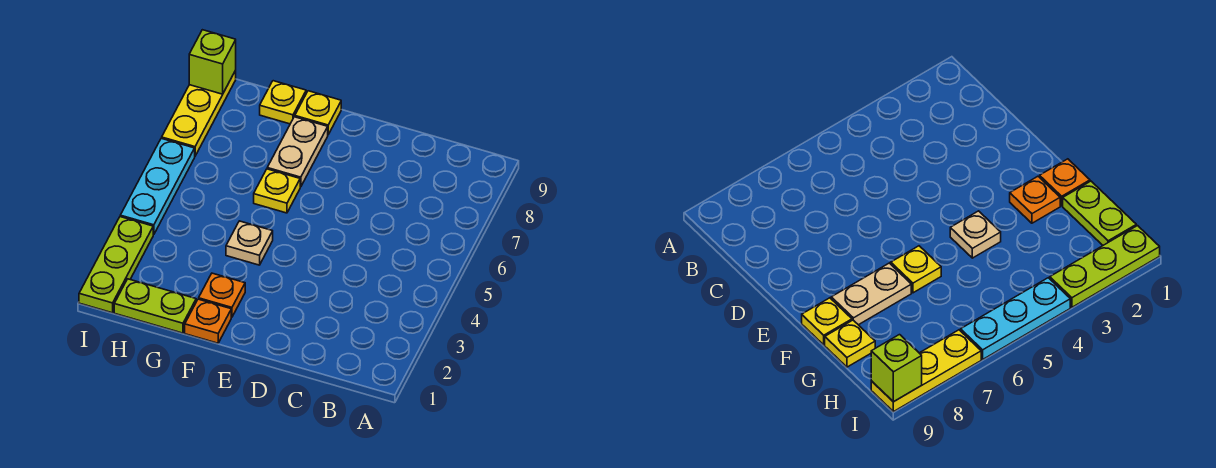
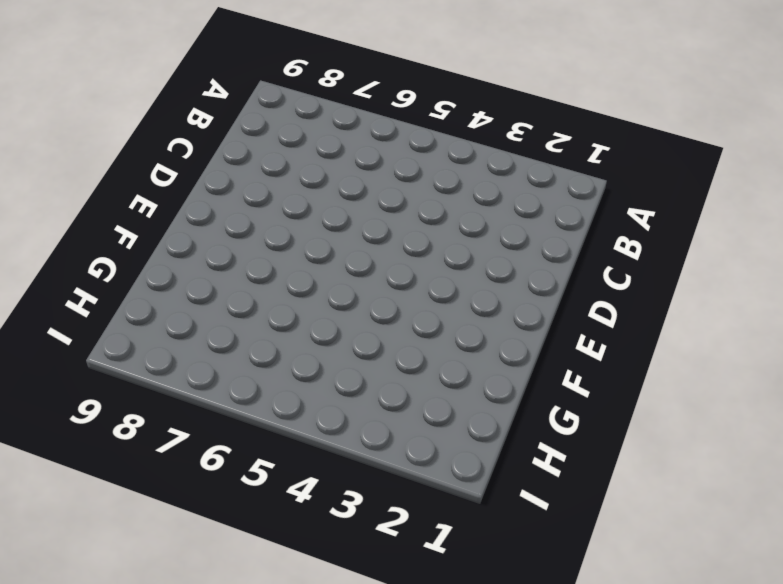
none -> orange 1x1 plate [185,299,231,343]
none -> orange 1x1 plate [199,273,245,317]
none -> tan 1x1 plate [226,221,273,265]

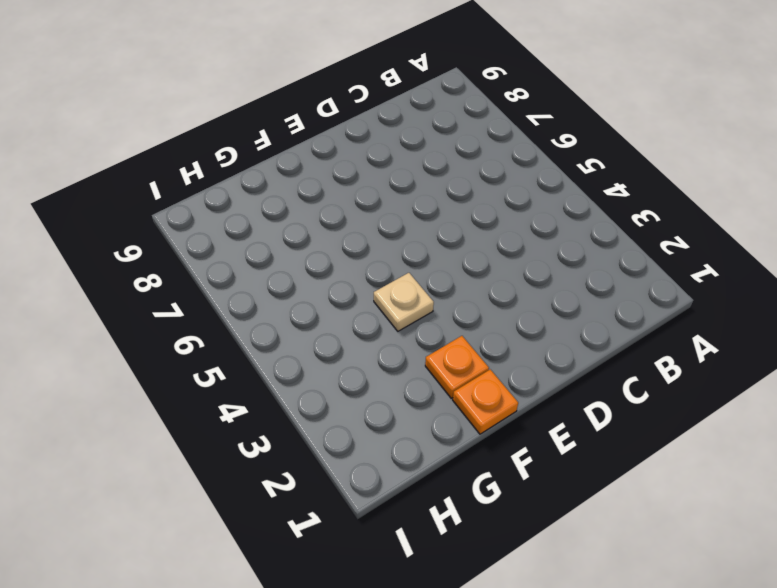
none -> yellow 1x1 plate [254,169,300,213]
none -> tan 1x2 plate [267,117,328,187]
none -> yellow 1x1 plate [295,91,341,134]

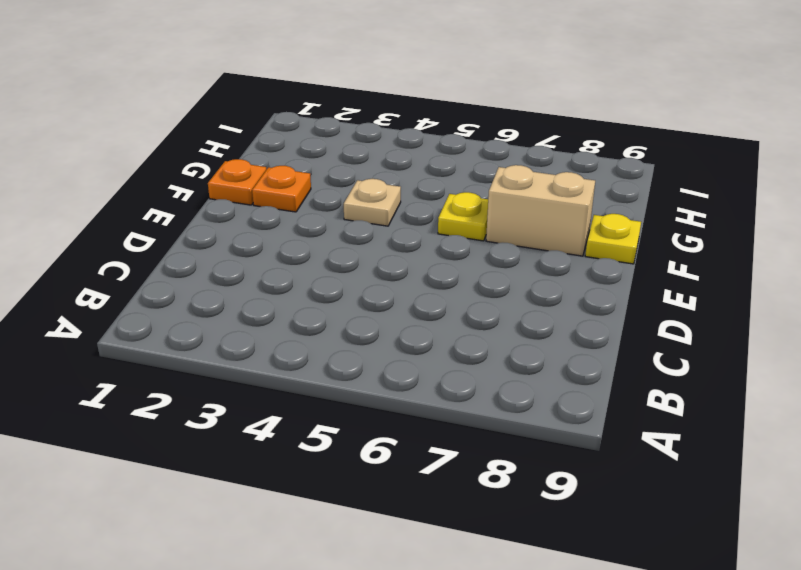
tan 1x2 brick [486,165,595,256] -> tan 1x2 plate [267,117,328,187]
none -> lime 1x2 plate [114,279,196,333]
none -> yellow 1x1 plate [260,81,306,124]
none -> lime 1x3 plate [79,217,153,313]

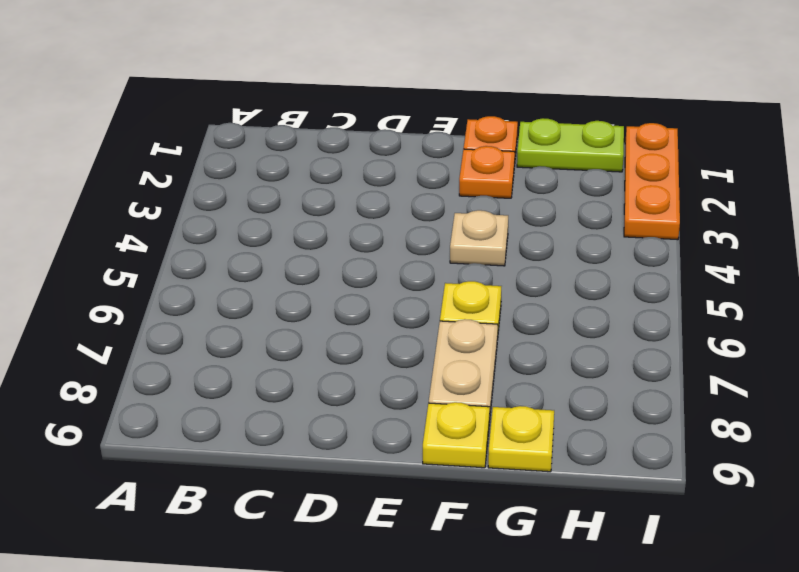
orange 1x3 plate [624,123,680,240] -> lime 1x3 plate [79,217,153,313]
none -> cyan 1x3 plate [120,138,195,235]
none -> yellow 1x3 plate [162,71,236,156]
none -> lime 1x1 brick [189,30,236,94]

